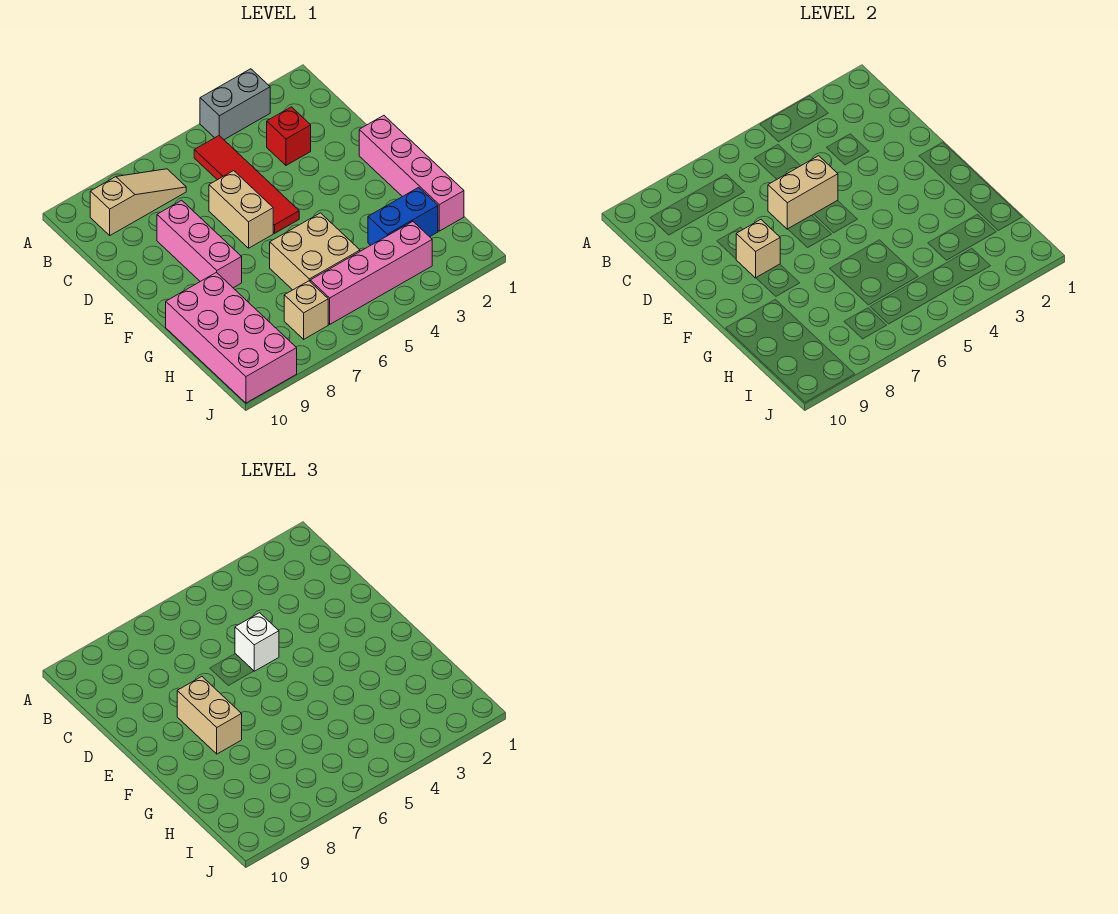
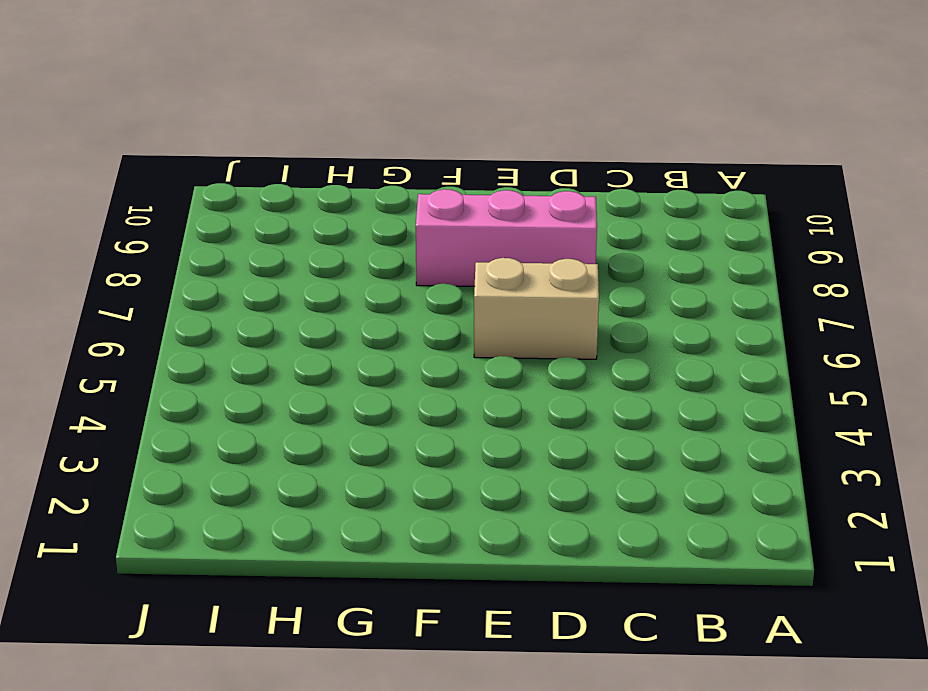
none -> grey 1x2 brick [200,69,270,140]
none -> red 1x4 tile [194,136,299,233]
none -> tan 1x3 slope [90,169,186,235]

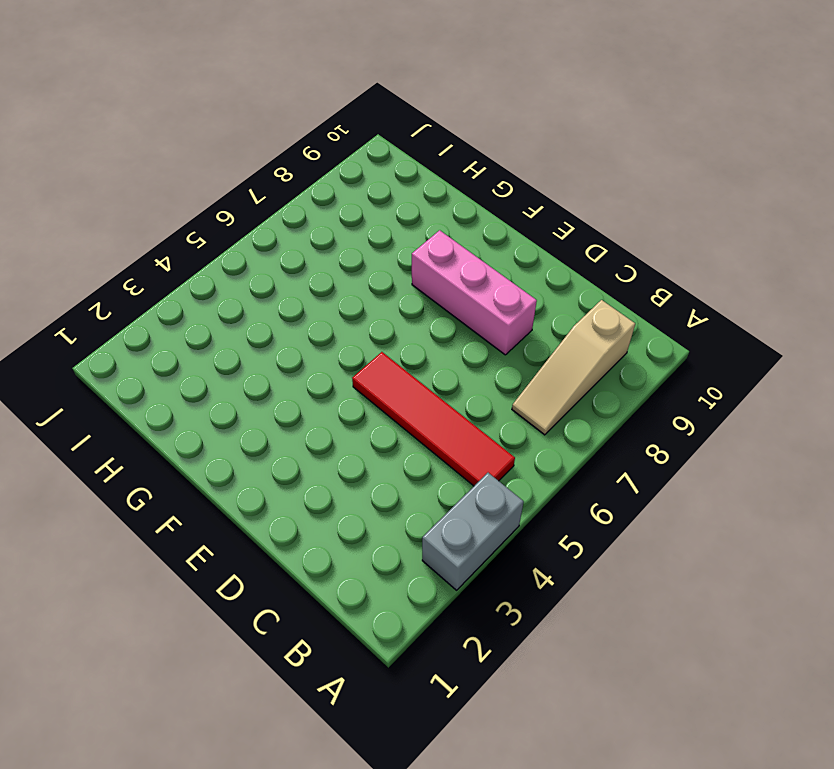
none -> red 1x1 brick [267,107,311,165]
none -> tan 1x2 brick [209,171,273,248]
none -> pink 1x4 brick [359,115,464,231]

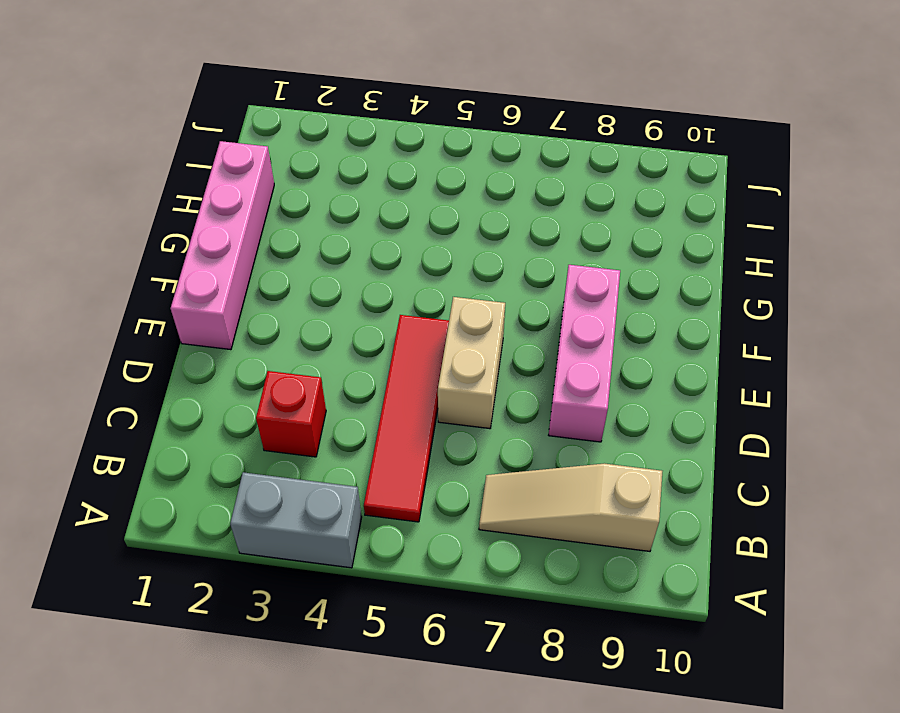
none -> tan 2x2 brick [270,213,360,290]
none -> pink 2x4 brick [166,272,297,403]
none -> blue 1x2 brick [368,187,438,245]

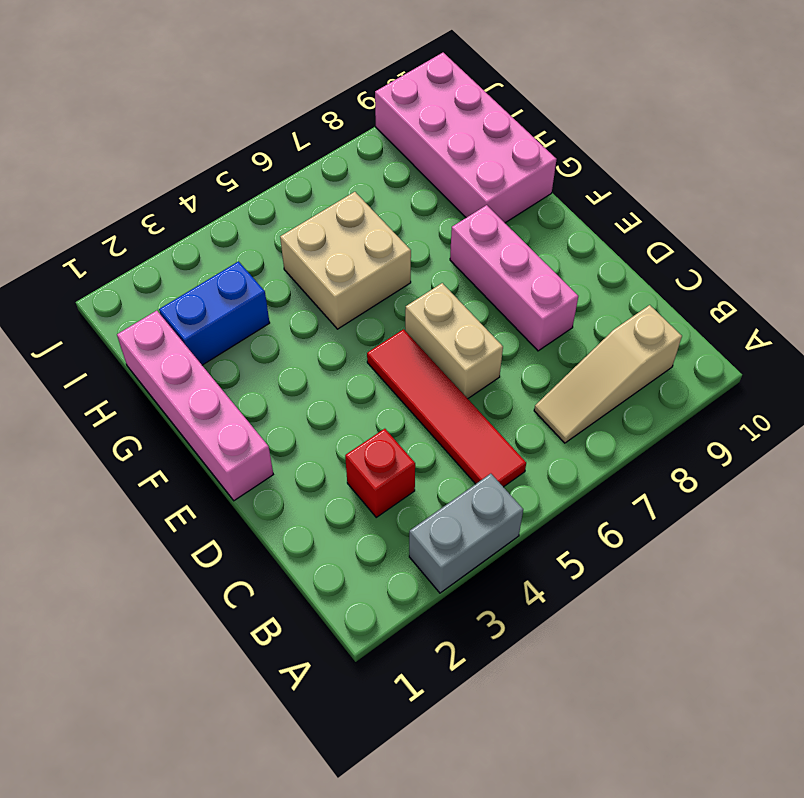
none -> pink 1x4 brick [310,222,432,324]
none -> tan 1x1 brick [284,281,328,339]
none -> tan 1x2 brick [768,156,838,229]

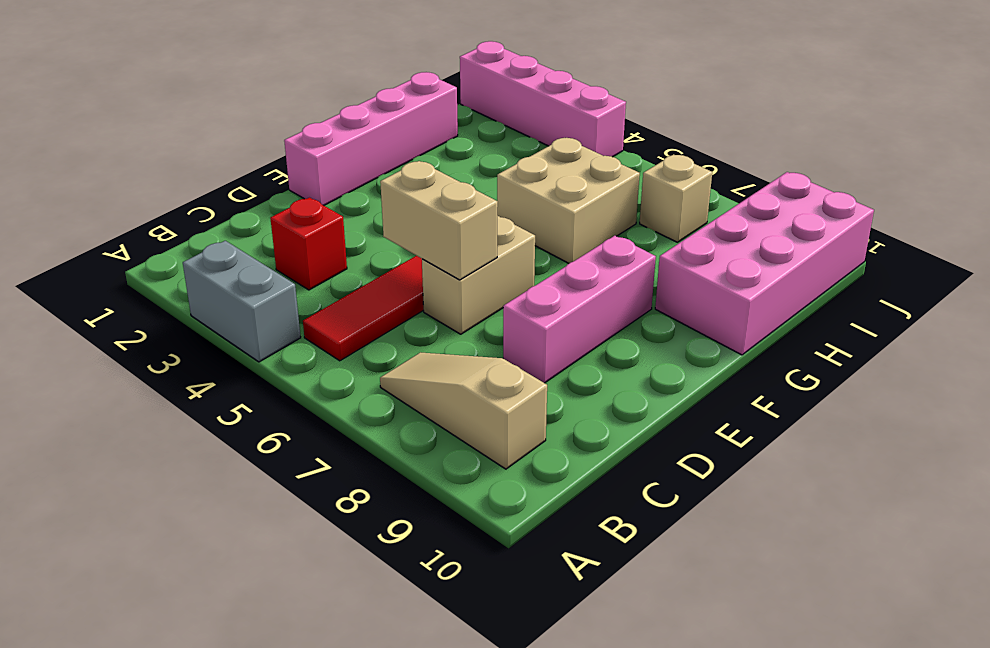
pink 1x4 brick [460,41,626,157] -> pink 1x4 brick moved to [310,222,432,324]
none -> blue 1x2 brick [368,187,438,245]
none -> tan 1x1 brick [736,220,780,278]
none -> white 1x1 brick [235,613,279,671]

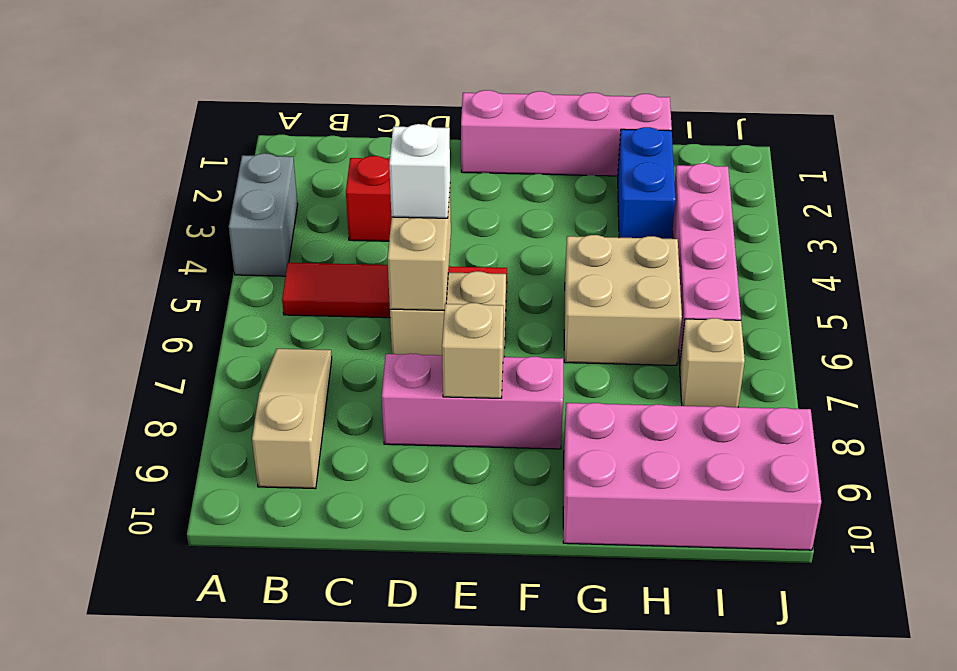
none -> tan 1x2 brick [177,677,242,754]

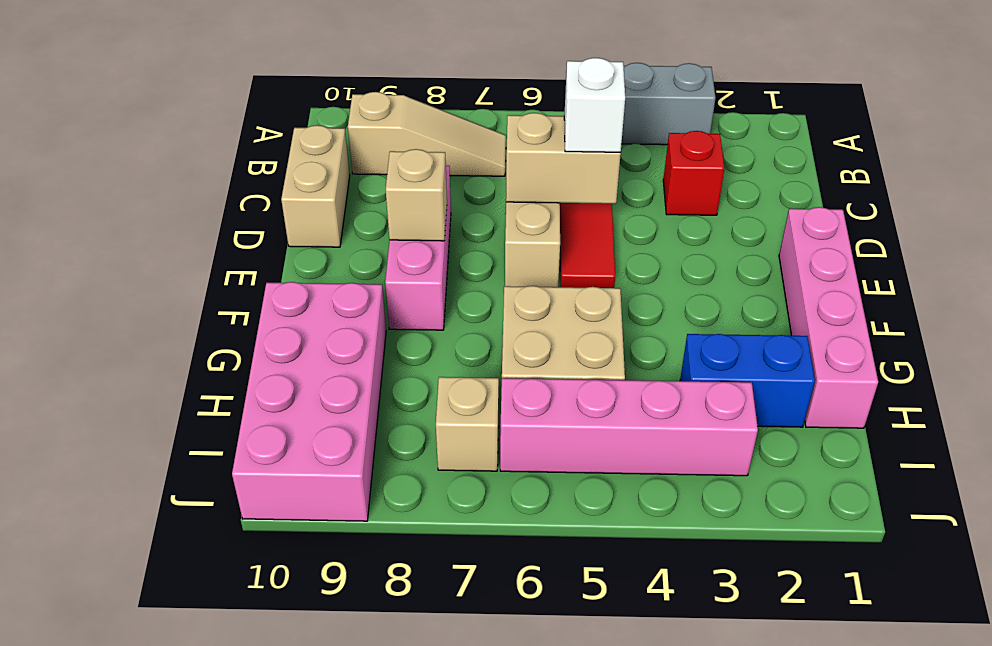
tan 1x2 brick [281,125,350,247] -> tan 1x2 brick moved to [177,677,242,754]

